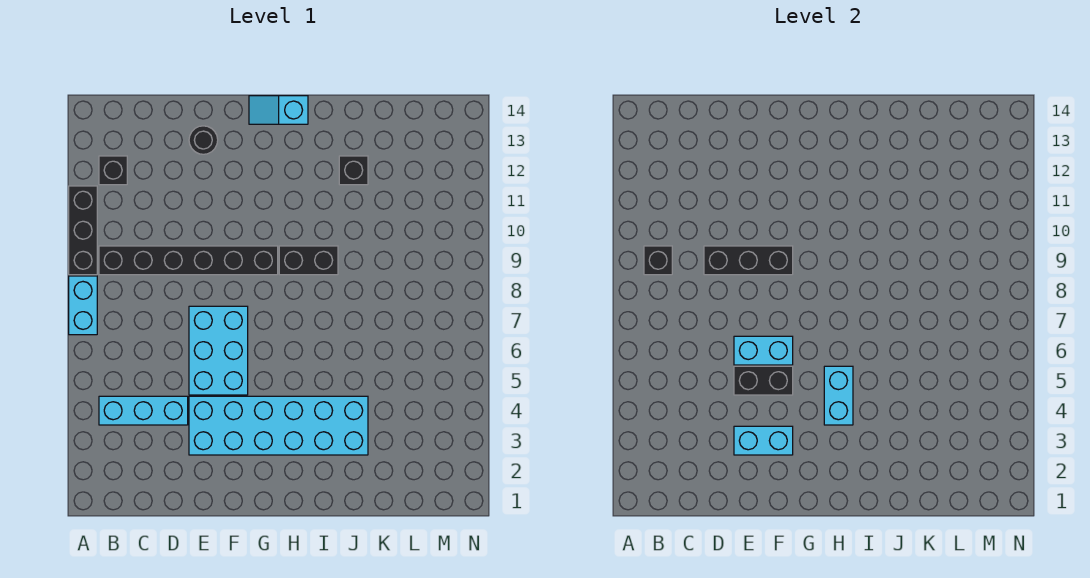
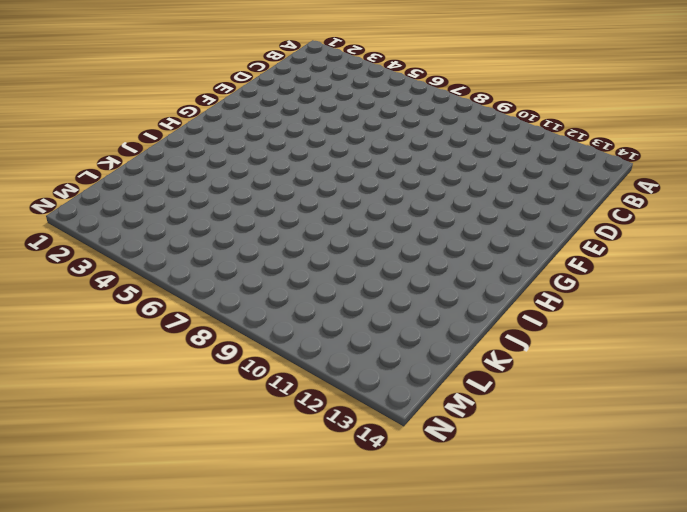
none -> cyan 1x2 brick [69,276,97,335]
none -> black 1x3 brick [69,186,97,275]
none -> cyan 1x3 brick [99,396,188,425]

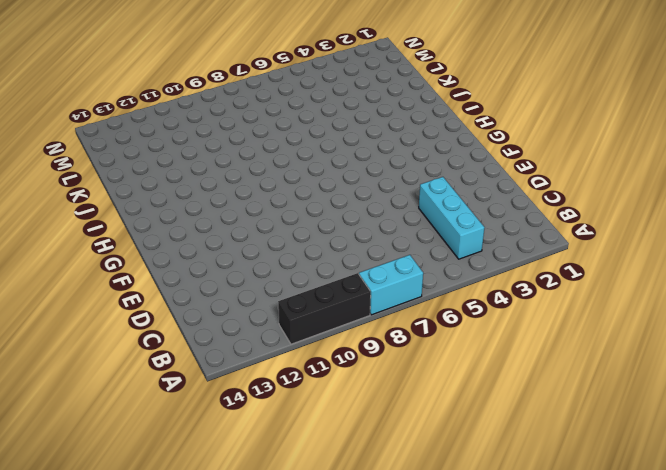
none -> black 1x6 brick [99,246,278,275]
none -> black 1x1 brick [99,156,127,185]
none -> cyan 2x6 brick [189,396,368,455]

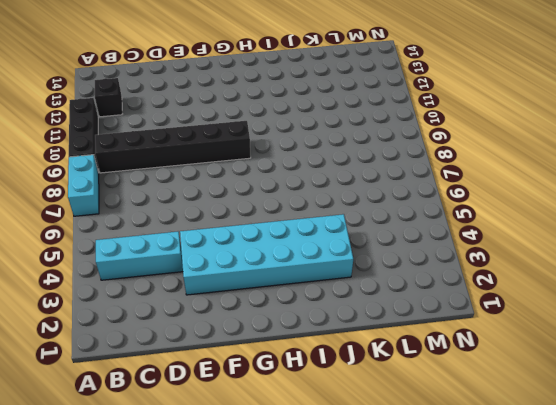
none -> cyan 2x3 brick [189,306,248,395]
none -> black 1x1 round brick [189,126,218,154]
none -> cyan 1x2 slope [249,96,308,124]

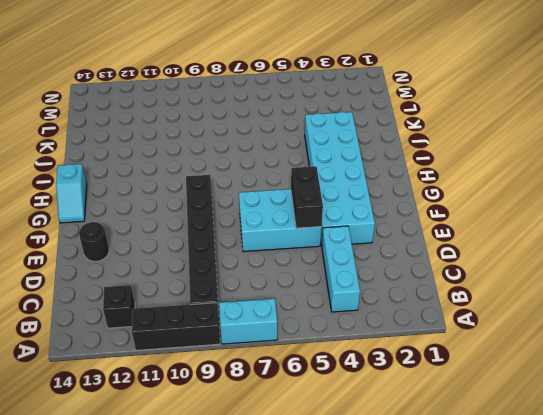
none -> black 1x2 brick [279,246,338,275]
none -> black 1x1 brick [339,156,368,185]
none -> black 1x1 brick [644,246,672,275]

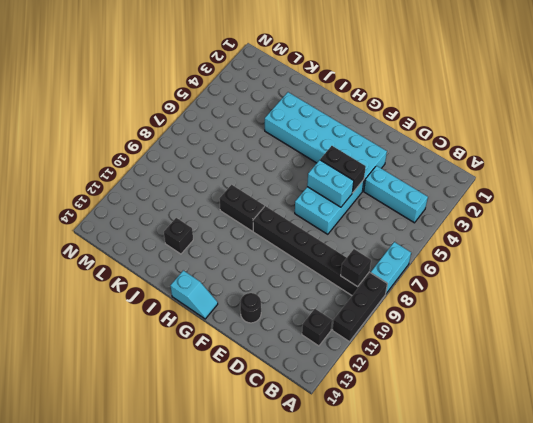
none -> black 1x3 brick [704,246,793,275]
none -> cyan 1x2 brick [734,426,793,455]
none -> cyan 1x2 brick [824,366,853,425]

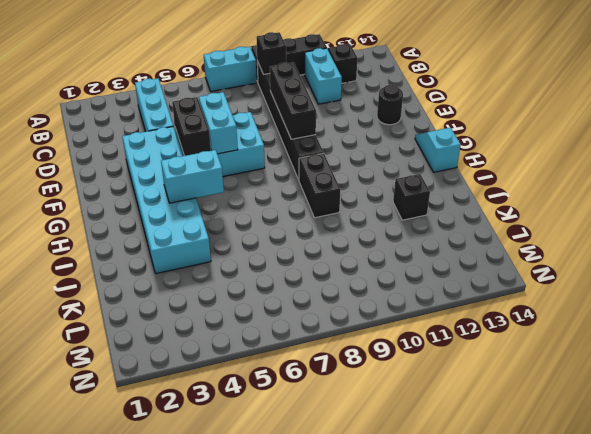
cyan 1x2 brick [305,48,342,104] -> cyan 1x2 brick moved to [734,426,793,455]

